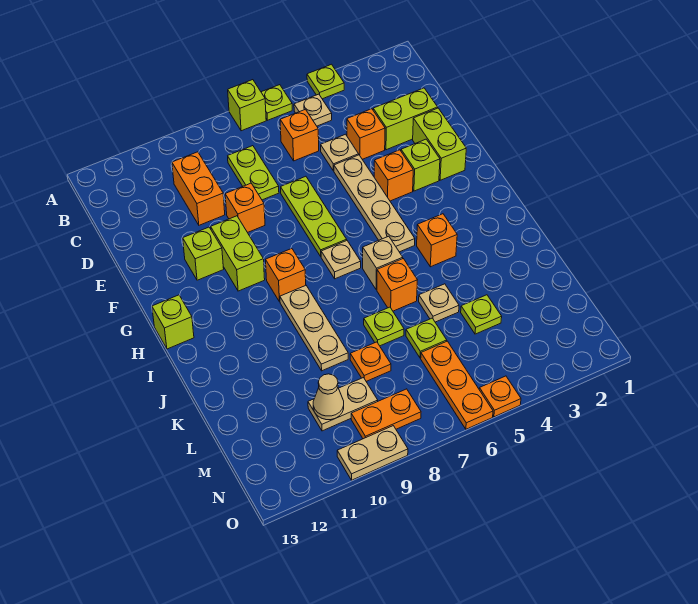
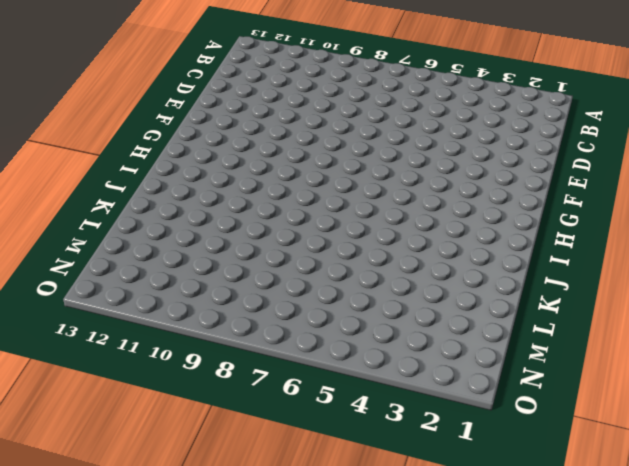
none -> lime 1x1 plate [307,64,344,99]
none -> lime 1x1 plate [261,85,292,120]
none -> lime 1x1 brick [228,80,266,131]
none -> tan 1x1 plate [294,94,332,126]

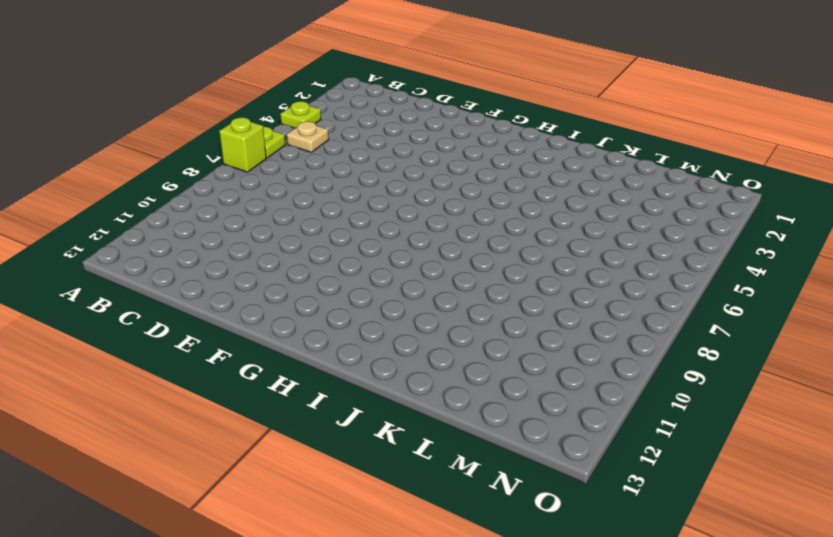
none -> orange 1x1 brick [280,109,319,161]
none -> lime 1x2 plate [228,146,279,200]
none -> orange 1x2 brick [172,152,225,225]
none -> lime 1x2 brick [373,88,438,150]

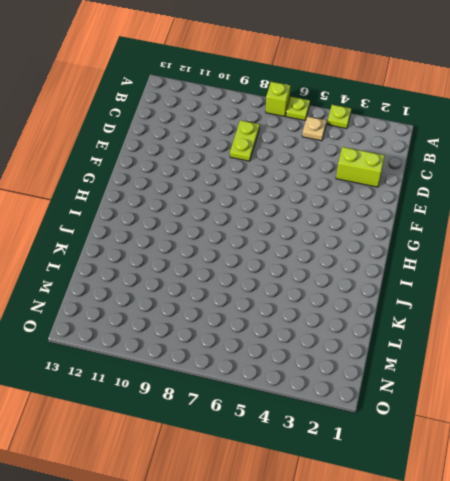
none -> orange 1x1 brick [280,109,319,161]
none -> orange 1x2 brick [172,152,225,225]
none -> orange 1x1 brick [347,109,385,159]
none -> tan 1x1 plate [321,134,359,171]

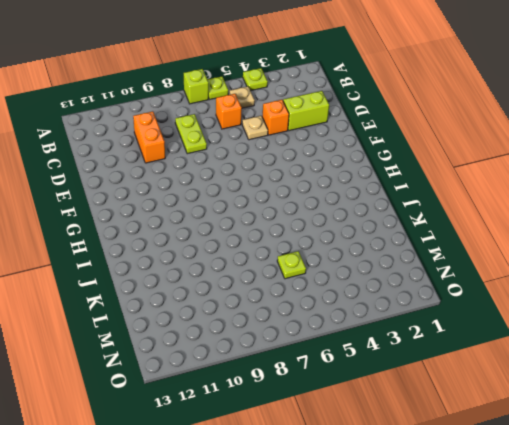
none -> lime 1x2 brick [413,108,466,180]
none -> tan 1x4 plate [334,155,415,252]
none -> lime 1x3 plate [281,176,347,256]
none -> orange 1x1 brick [225,183,265,232]

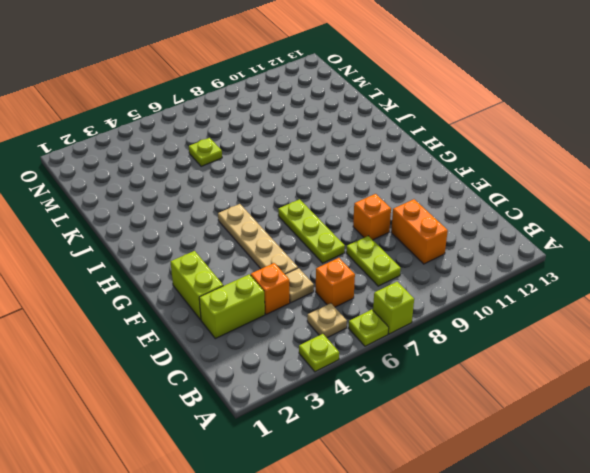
none -> lime 1x1 brick [401,139,440,191]
none -> orange 1x1 brick [374,150,413,201]
none -> lime 1x2 brick [211,216,265,291]
none -> lime 1x1 brick [183,227,224,280]

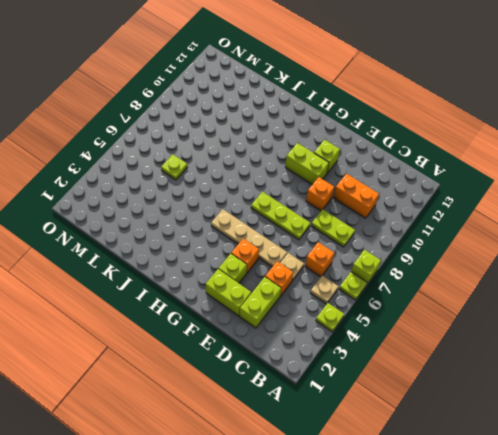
none -> tan 1x1 plate [321,241,361,279]
none -> orange 1x1 brick [266,249,306,302]
none -> lime 1x1 brick [152,295,194,349]
none -> orange 1x1 brick [417,214,457,267]

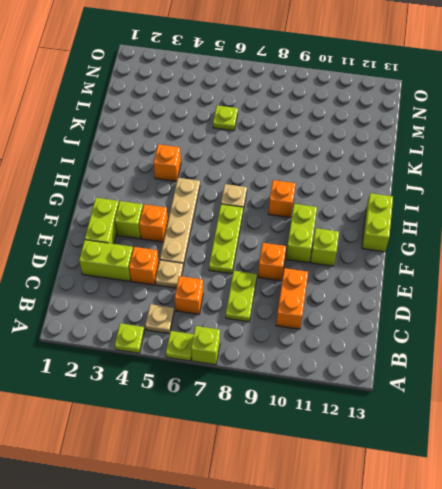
lime 1x2 brick [362,193,393,252] -> lime 1x1 brick [152,295,194,349]
none -> tan 1x1 brick [363,236,403,290]
none -> tan 1x3 plate [280,286,348,371]
none -> orange 1x1 brick [377,259,417,311]
none -> tan 1x1 plate [419,284,459,322]

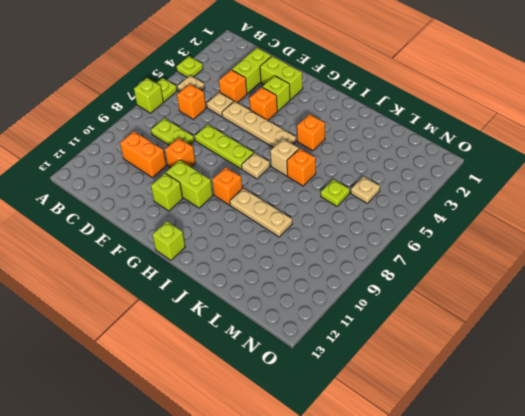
tan 1x1 plate [351,176,380,203] -> tan 1x1 plate moved to [419,284,459,322]
none -> lime 1x1 plate [364,307,404,346]
none -> lime 1x1 plate [461,295,502,334]
none -> orange 1x1 plate [350,342,391,381]
none -> orange 1x3 plate [421,341,493,429]

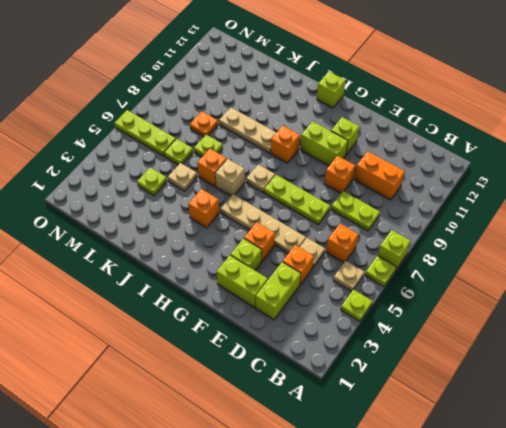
lime 1x3 plate [115,110,176,156] -> orange 1x3 plate [421,341,493,429]
none -> tan 1x2 plate [308,378,378,431]
none -> orange 1x2 plate [351,389,421,439]
none -> orange 1x1 plate [479,376,521,417]
none -> tan 1x2 plate [337,426,408,480]

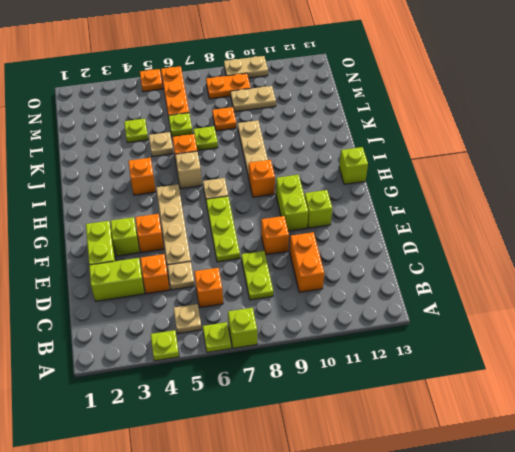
none -> tan 1x1 cone [313,374,344,420]

